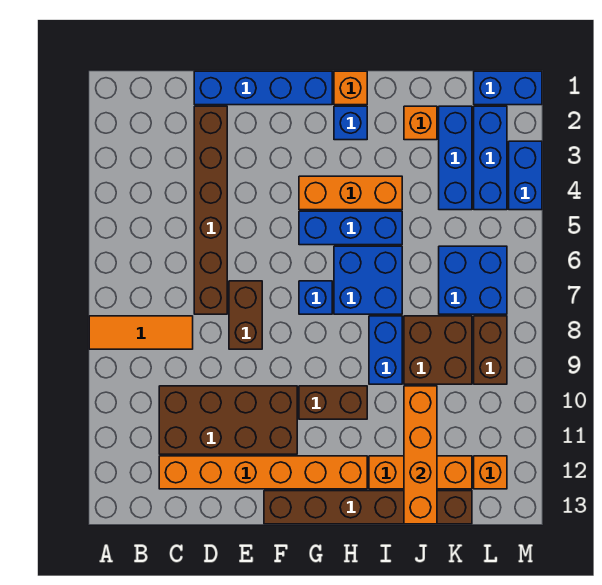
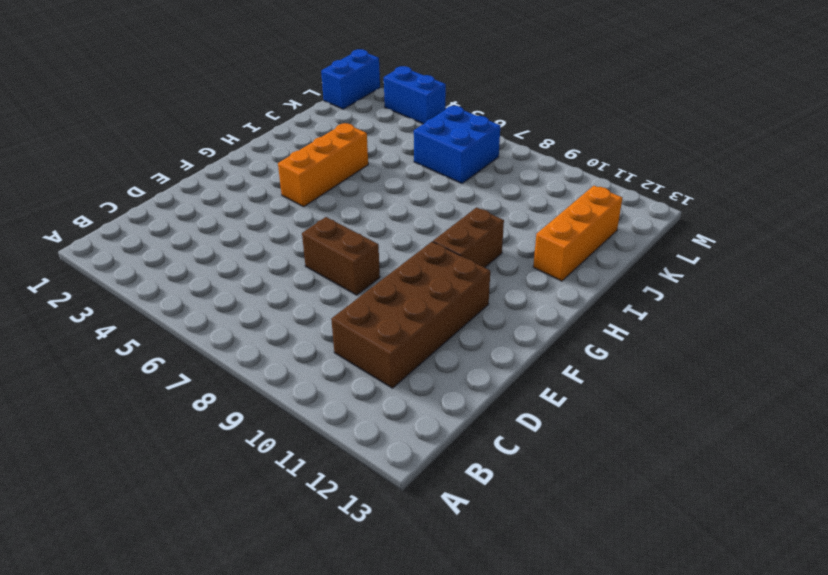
none -> orange 1x3 tile [89,316,193,349]
none -> orange 1x6 brick [159,456,367,489]
none -> blue 1x4 brick [194,71,332,105]

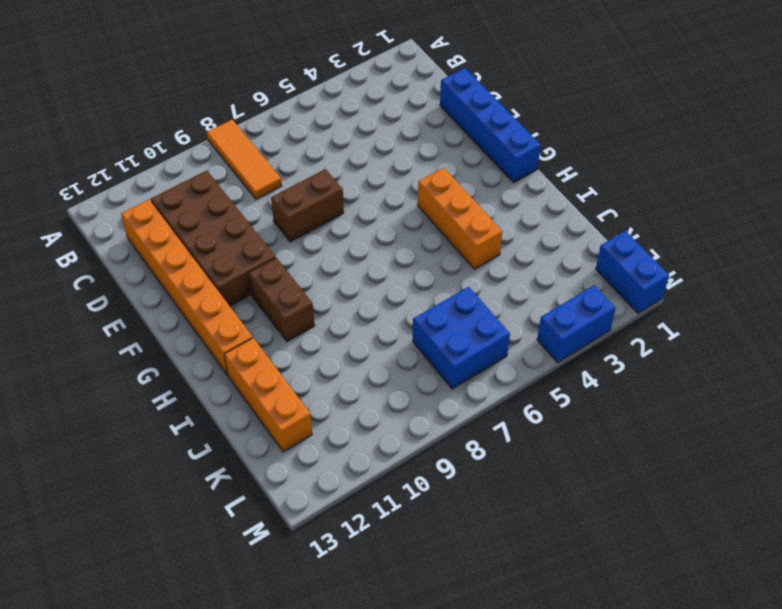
none -> brown 1x6 brick [194,106,227,314]
none -> brown 1x6 brick [264,491,472,524]
none -> blue 1x3 brick [299,211,402,245]

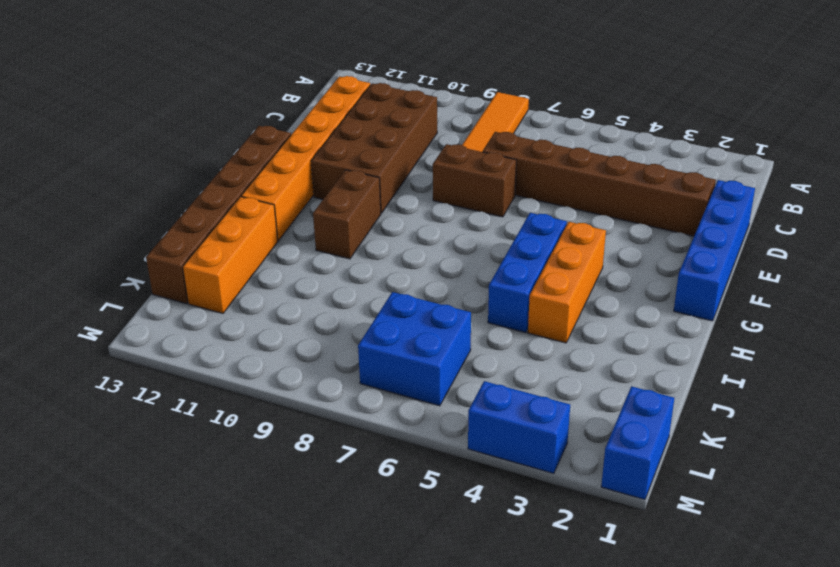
none -> blue 1x1 brick [299,281,332,314]
none -> orange 1x1 brick [334,71,367,105]
none -> blue 1x1 brick [334,106,367,140]

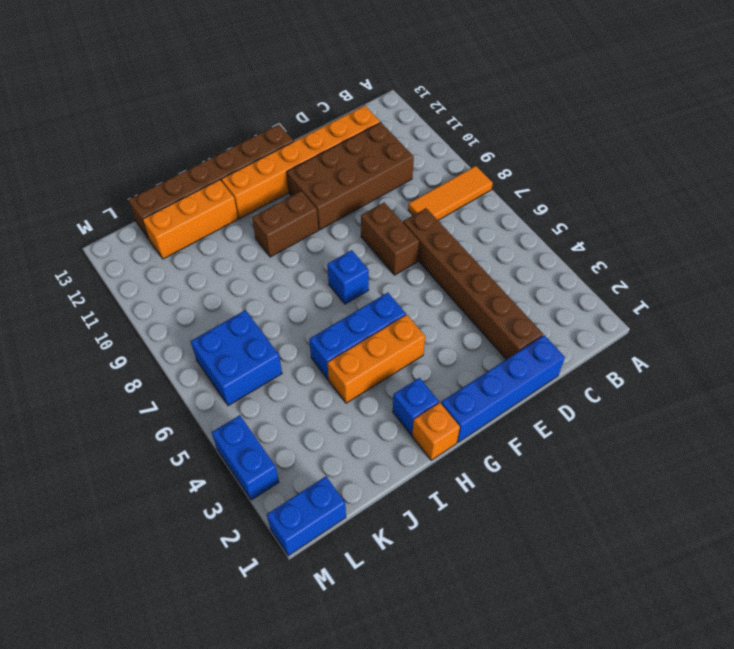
none -> blue 2x2 brick [334,246,402,314]
none -> blue 1x2 brick [369,316,402,384]
none -> orange 1x1 brick [404,106,437,140]

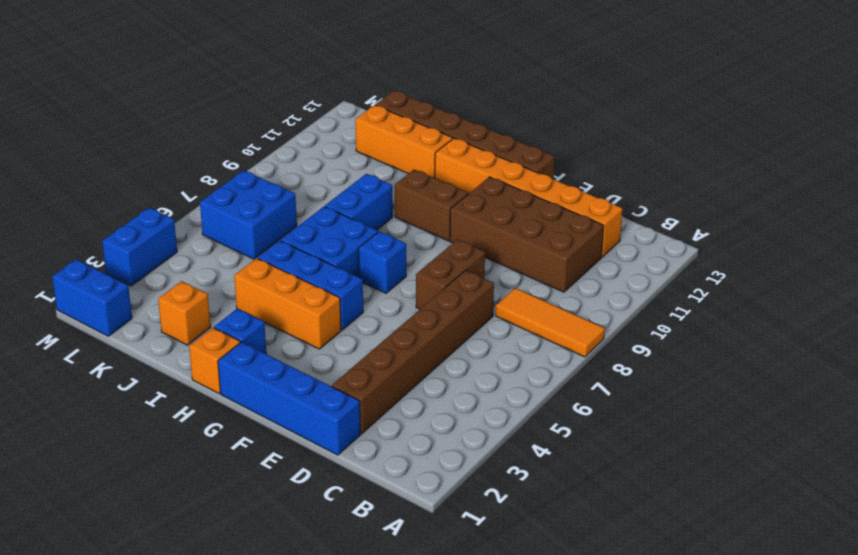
none -> brown 2x2 brick [404,316,472,384]
none -> blue 1x3 brick [439,106,472,210]
none -> blue 1x3 brick [474,106,507,210]

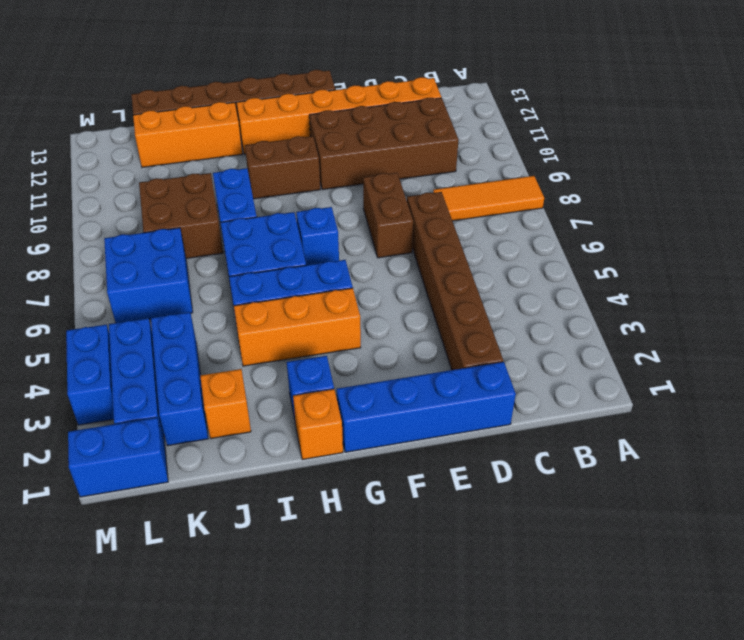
none -> brown 1x2 brick [474,316,507,384]
none -> orange 1x1 brick [474,456,507,489]
none -> orange 1x4 brick [404,386,437,524]

